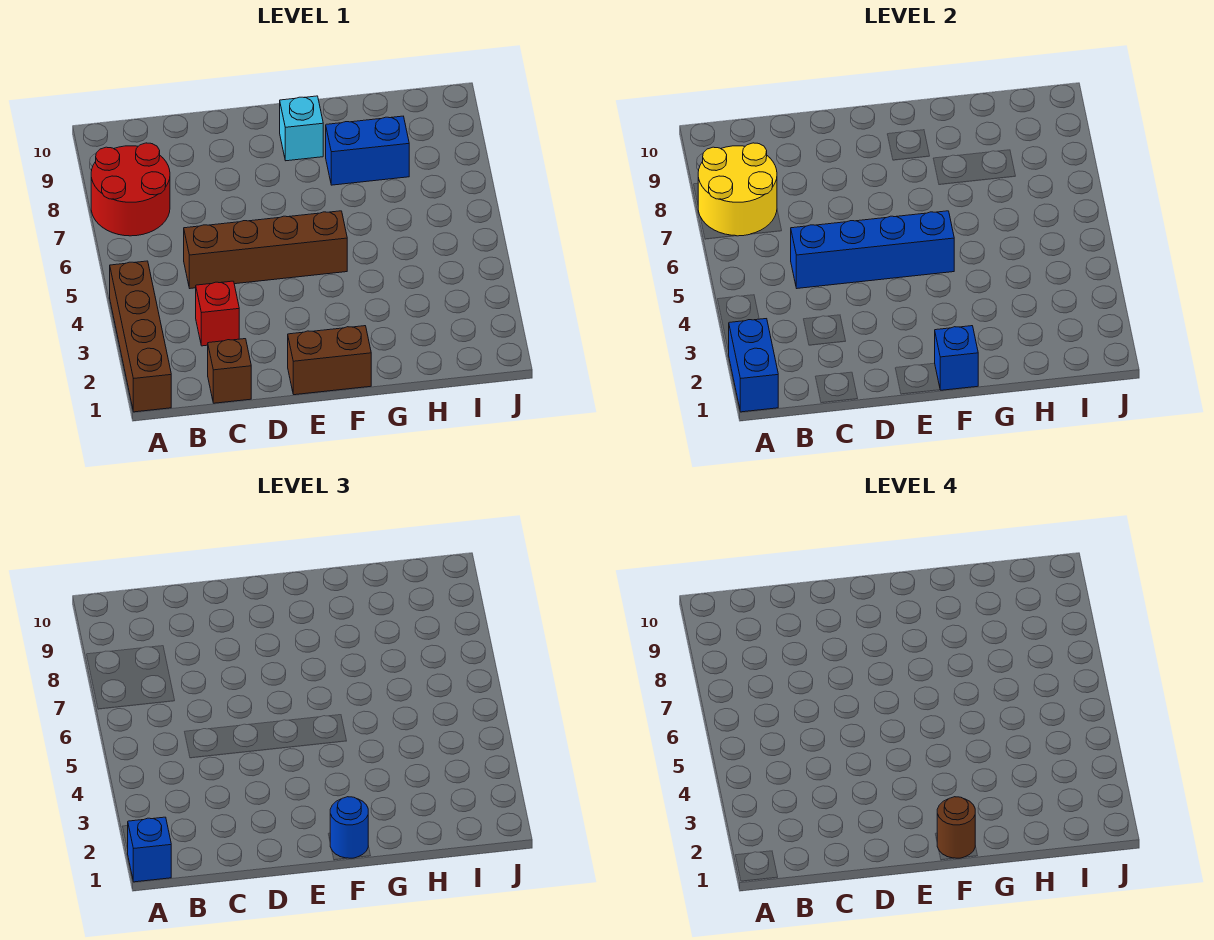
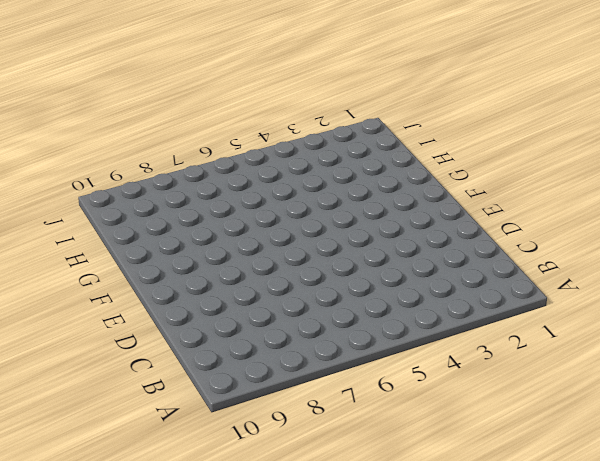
none -> brown 1x4 brick [110,261,171,412]
none -> red 2x2 round brick [91,143,170,236]
none -> brown 1x1 brick [208,339,251,403]

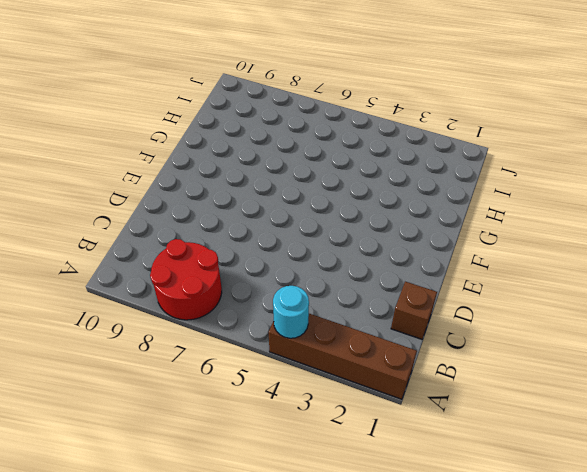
cyan 1x1 round brick [273,286,309,338] -> none
none -> red 1x1 brick [196,281,239,346]
none -> brown 1x4 brick [184,211,347,288]
none -> brown 1x2 brick [288,326,371,395]

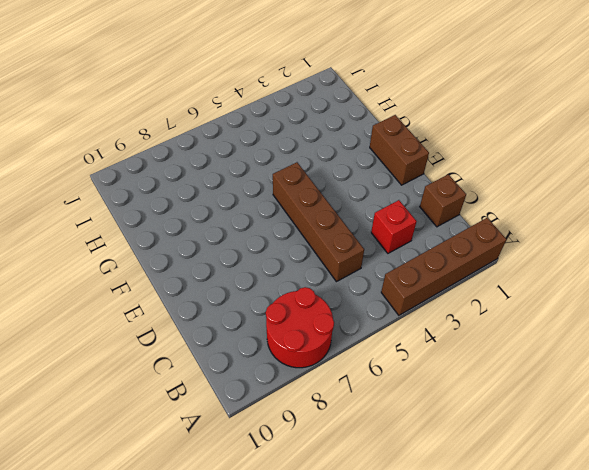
none -> cyan 1x1 brick [280,96,323,161]
none -> blue 1x2 brick [326,116,409,185]
none -> blue 1x2 brick [729,319,778,412]

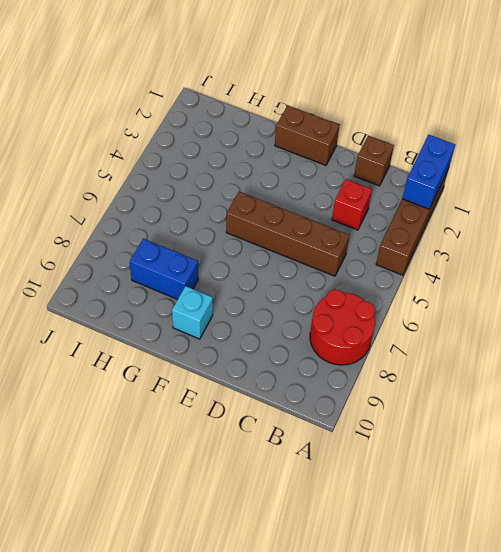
none -> yellow 2x2 round brick [698,143,777,236]
none -> blue 1x4 brick [791,211,954,288]
none -> blue 1x1 brick [935,326,978,390]

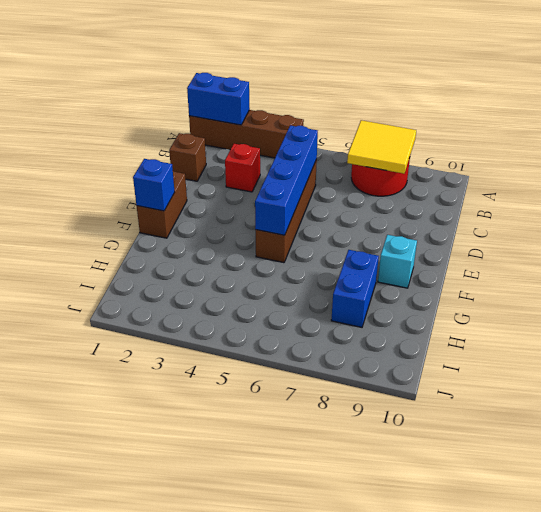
yellow 2x2 tile [347,120,416,174] -> yellow 2x2 round brick [698,143,777,236]
none -> blue 1x1 brick [128,817,171,882]
none -> blue 1x1 round brick [330,797,368,858]
none -> brown 1x1 round brick [937,797,975,858]

